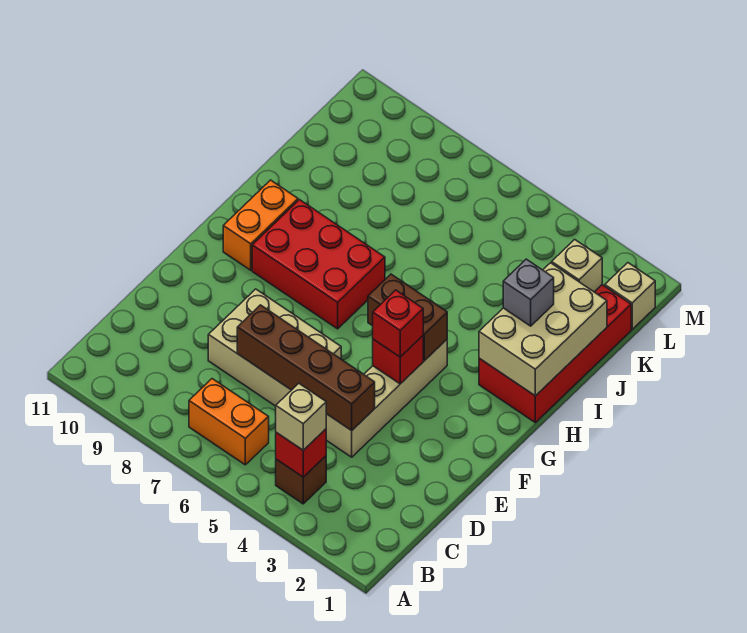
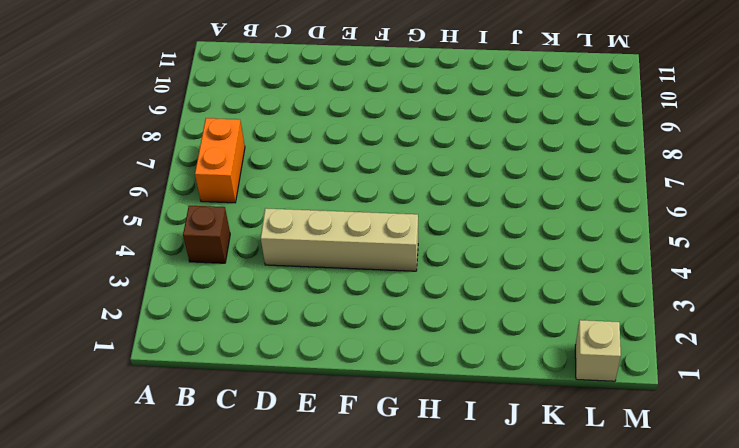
none -> tan 2x3 brick [208,289,341,406]
none -> red 2x3 brick [252,200,385,329]
none -> orange 1x2 brick [223,180,298,270]

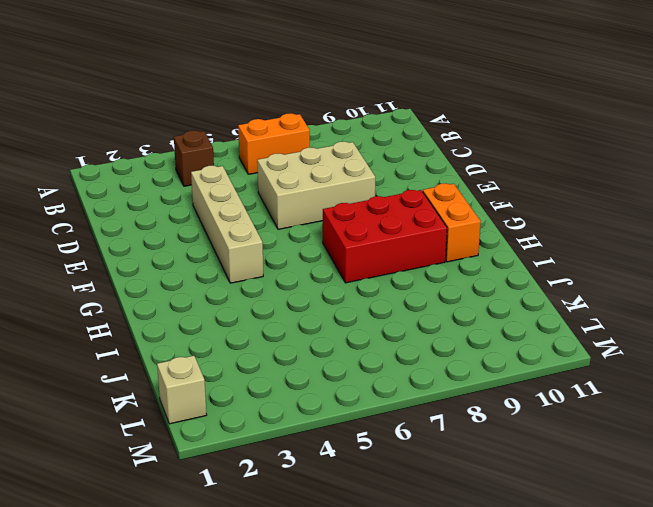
none -> red 2x4 brick [479,285,631,423]
none -> red 1x1 brick [276,429,326,477]
none -> brown 1x4 brick [237,305,375,431]

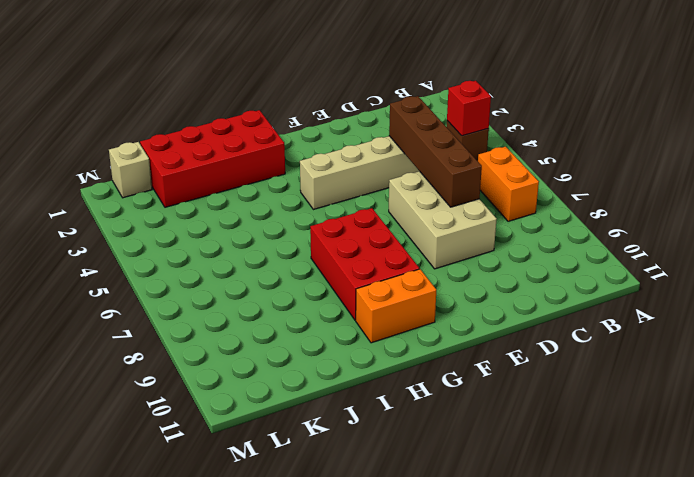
none -> red 1x1 brick [373,336,423,384]
none -> brown 1x2 brick [368,274,447,361]
none -> tan 2x3 brick [479,263,607,396]

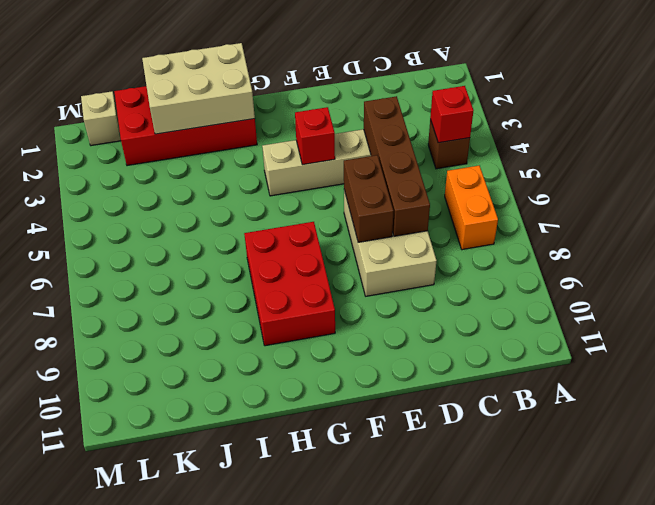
brown 1x2 brick [344,155,393,242] -> brown 1x2 brick moved to [368,274,447,361]
none -> orange 1x2 brick [223,180,298,270]
none -> tan 1x1 brick [552,239,602,292]
none -> tan 1x1 brick [276,383,326,450]

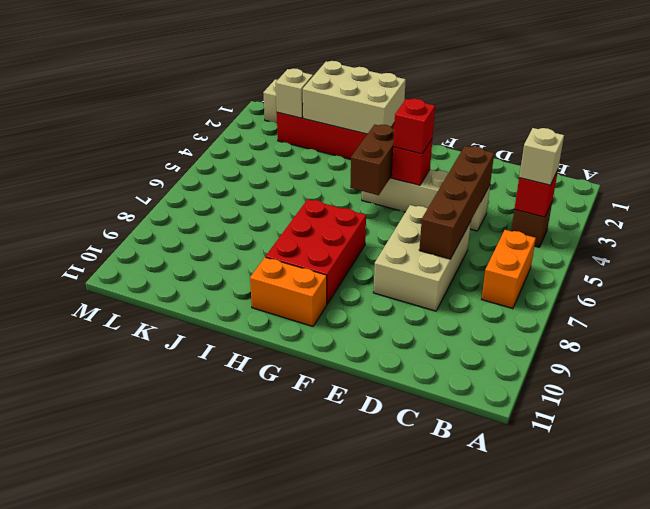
none -> grey 1x1 brick [503,259,554,326]

